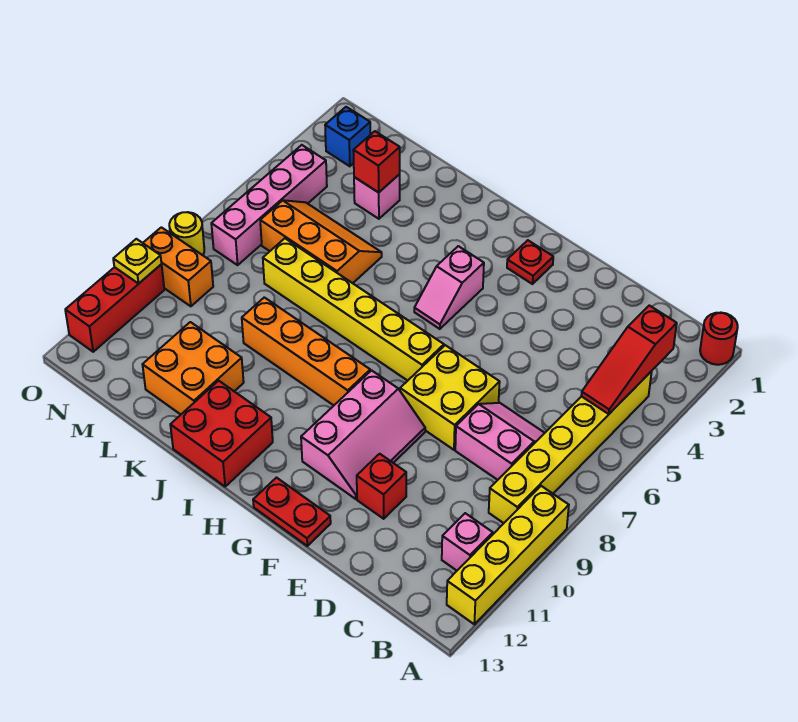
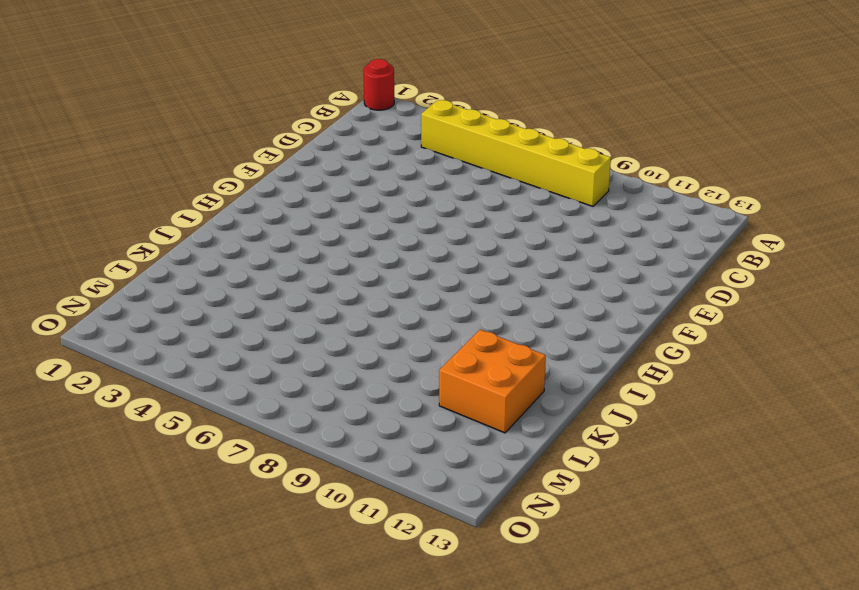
none -> yellow 1x4 brick [447,486,569,624]
none -> pink 1x1 brick [442,513,493,571]
none -> pink 2x2 slope [455,403,544,480]

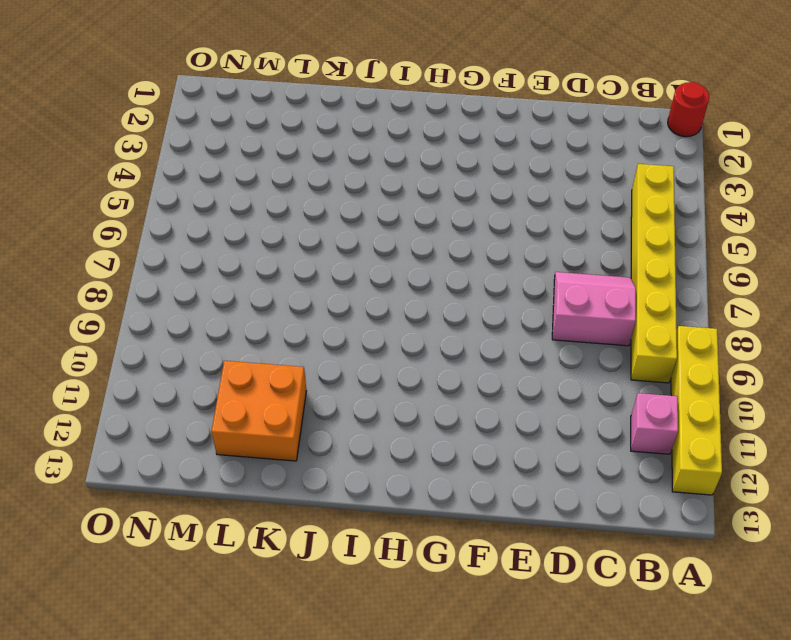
none -> yellow 2x2 brick [400,345,500,450]
none -> red 1x1 brick [357,454,406,519]
none -> pink 2x3 slope [301,370,425,499]

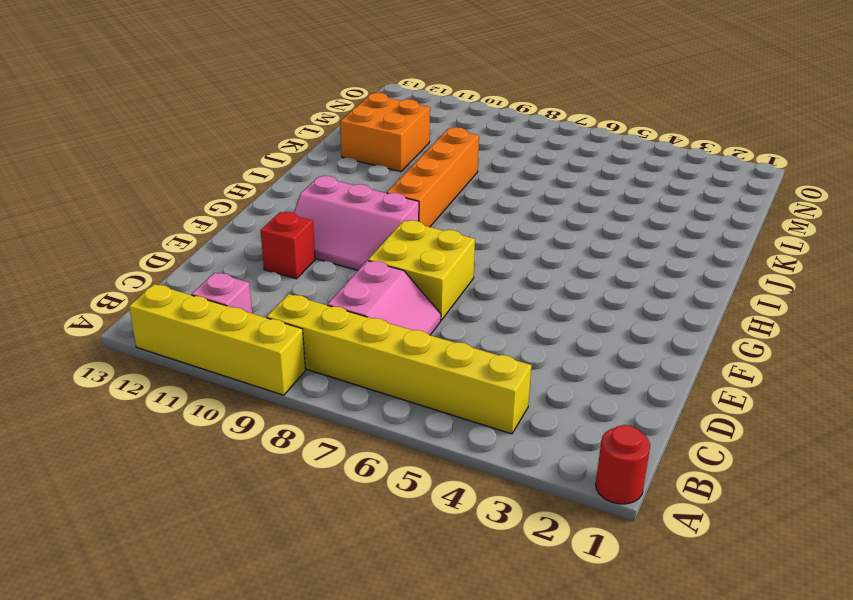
none -> red 1x2 plate [253,478,331,546]
none -> red 1x1 plate [507,240,553,284]
none -> yellow 1x6 brick [263,238,444,381]

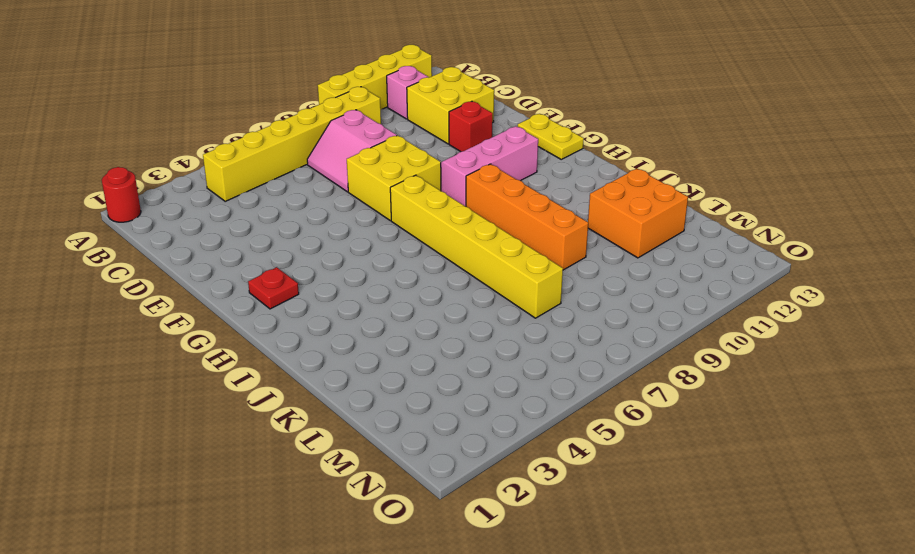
yellow 2x2 brick [407,67,494,144] -> none
yellow 1x2 plate [518,114,584,159] -> red 1x2 plate [253,478,331,546]
none -> pink 1x2 slope [414,246,484,329]
none -> red 2x2 brick [170,381,273,486]
none -> orange 2x3 slope [260,200,382,283]

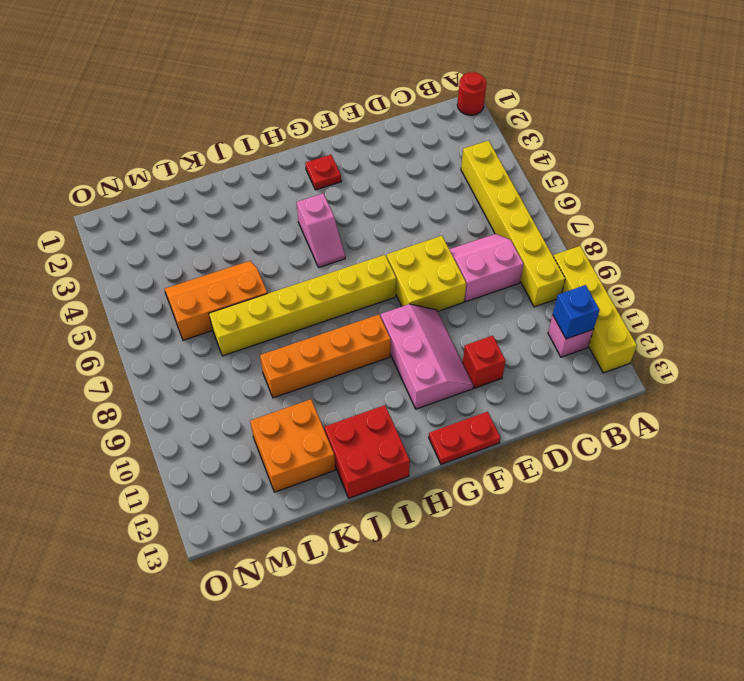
blue 1x1 brick [553,285,600,339] -> blue 1x1 brick moved to [325,107,370,166]
none -> pink 1x1 brick [354,174,400,219]
none -> pink 1x4 brick [211,145,327,265]
none -> orange 1x2 brick [143,227,213,306]

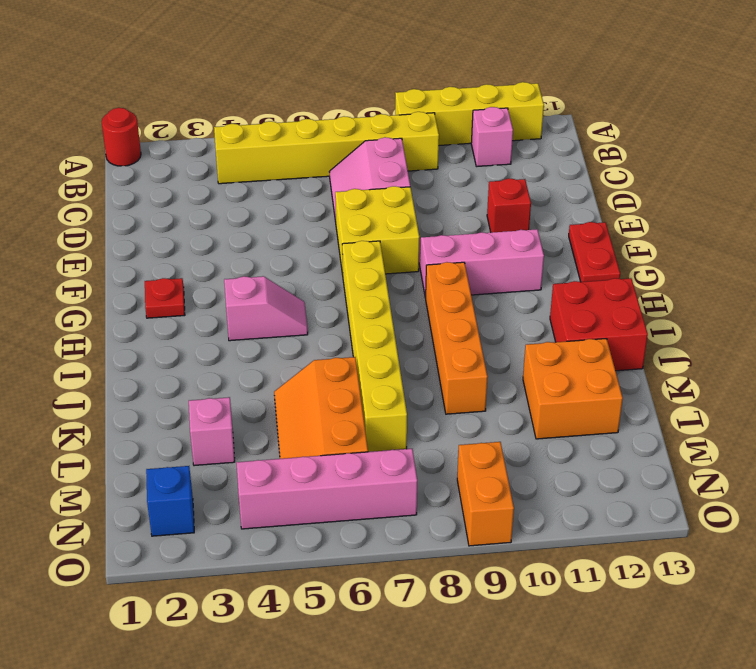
none -> yellow 1x1 round brick [169,212,204,255]
none -> red 1x3 brick [65,264,164,352]
none -> red 1x3 slope [581,305,677,414]

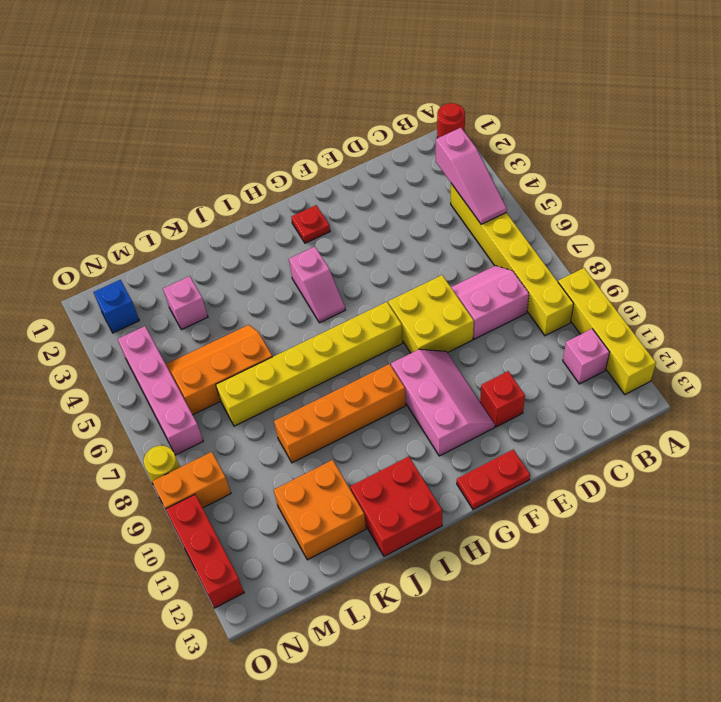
pink 1x3 slope [436,128,507,224] -> red 1x3 slope [581,305,677,414]
none -> red 1x1 brick [353,131,400,192]
none -> yellow 1x1 plate [113,239,161,284]

